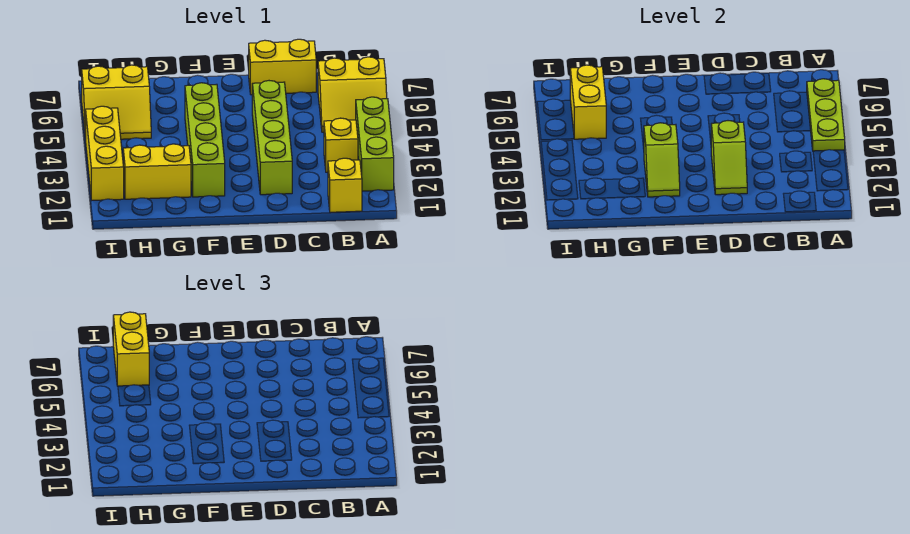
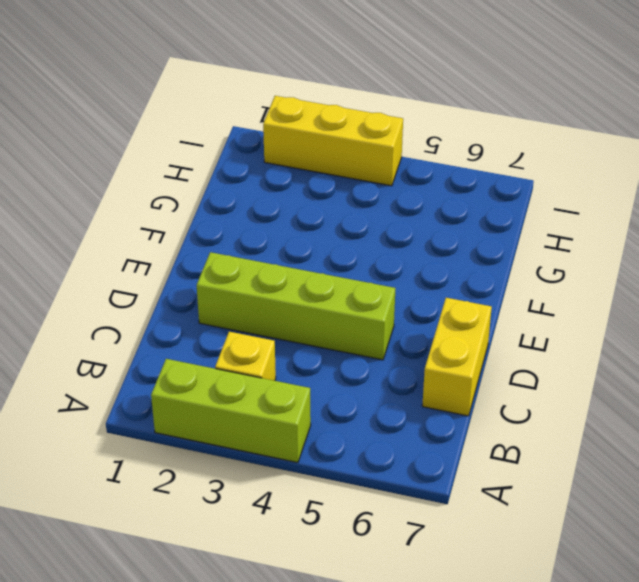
none -> yellow 2x2 slope [318,57,387,132]
none -> yellow 1x1 brick [328,158,362,212]
none -> lime 1x4 brick [185,83,225,197]

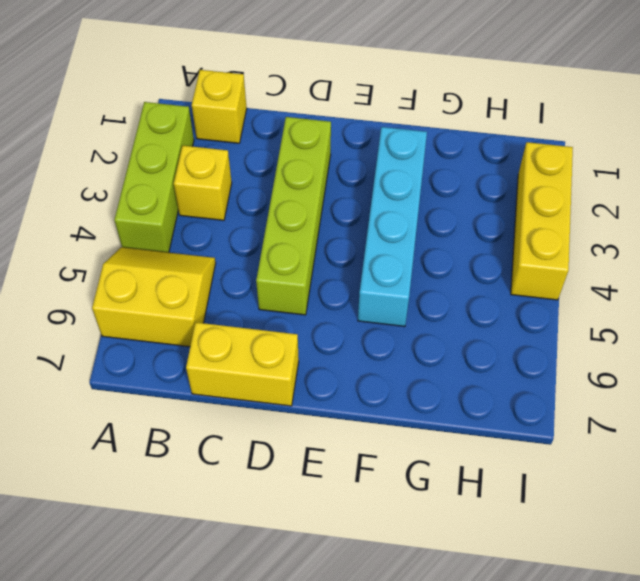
cyan 1x4 brick [358,127,427,326] -> lime 1x4 brick [185,83,225,197]
none -> yellow 1x2 brick [123,144,191,199]
none -> yellow 2x2 slope [82,65,151,140]
none -> lime 1x3 plate [807,79,845,151]

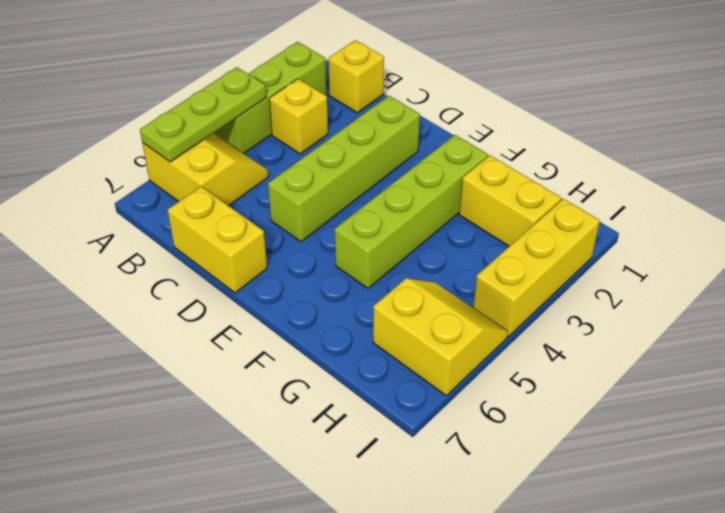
none -> lime 1x2 slope [711,121,747,195]
none -> lime 1x2 slope [644,123,680,197]
none -> yellow 1x2 brick [570,65,606,139]

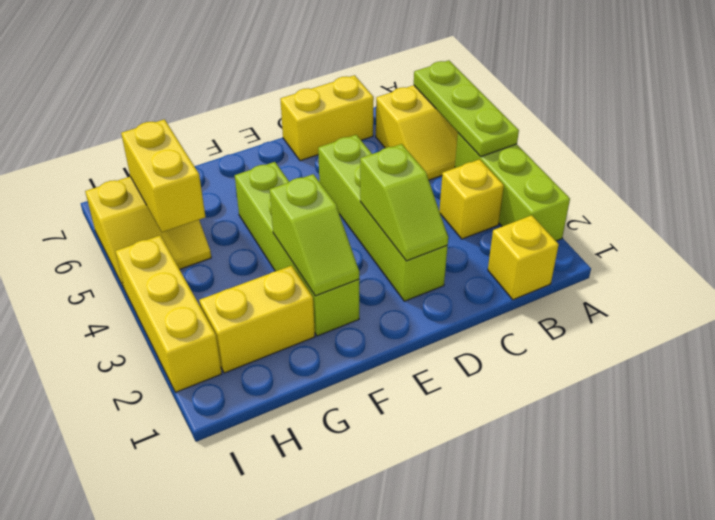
none -> yellow 1x2 brick [113,312,149,386]

